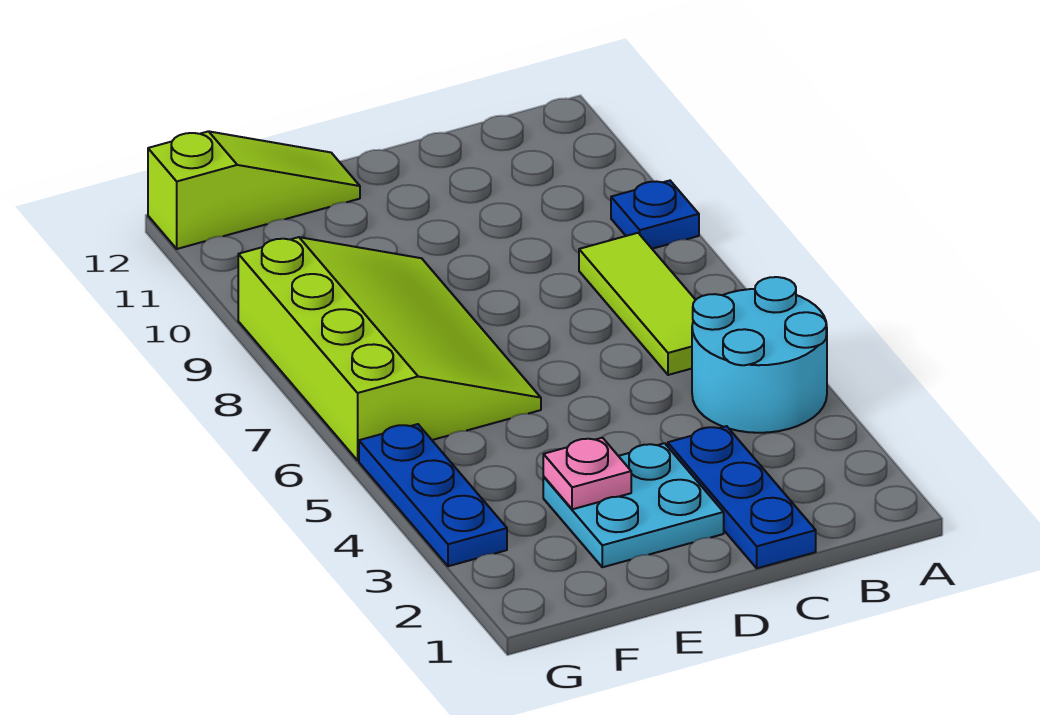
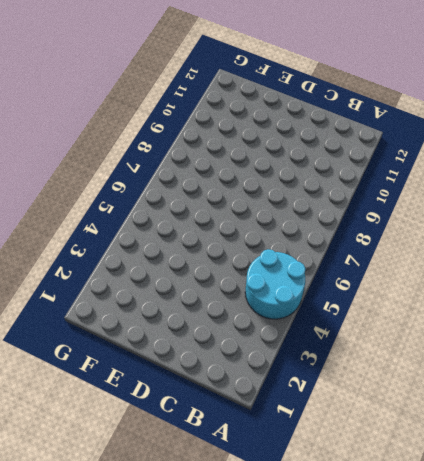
none -> blue 1x1 plate [611,181,699,249]
none -> lime 1x3 tile [579,233,695,375]

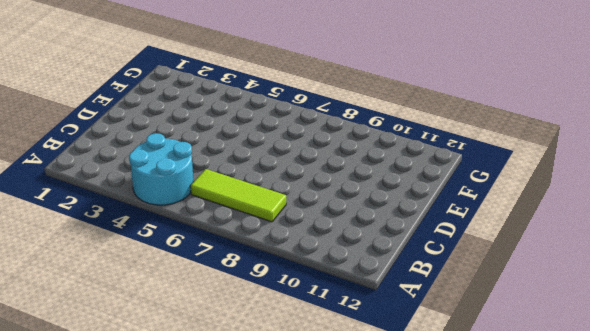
none -> blue 1x1 plate [611,181,699,249]
none -> blue 1x3 plate [668,426,816,568]

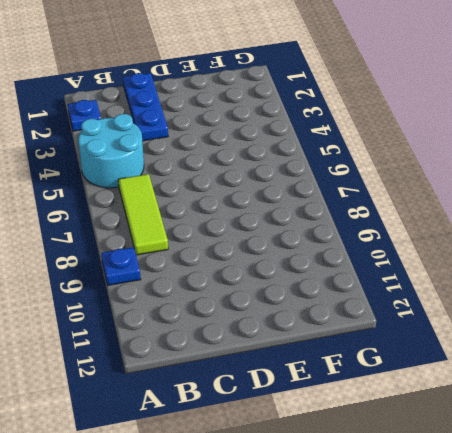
blue 1x1 plate [68,100,101,131] -> none
none -> cyan 2x2 plate [543,443,724,567]
none -> lime 3x4 slope [238,237,541,460]

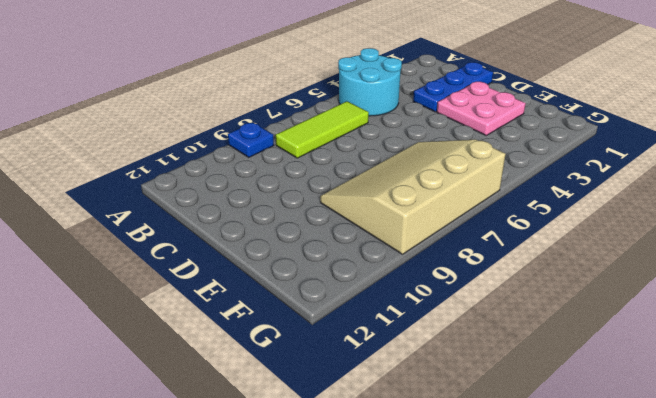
pink 2x2 plate [437,82,526,135] -> cyan 2x2 plate [543,443,724,567]
tan 3x4 slope [320,140,506,254] -> lime 3x4 slope [238,237,541,460]
none -> lime 1x3 slope [148,131,360,249]
none -> blue 1x3 plate [359,424,507,566]

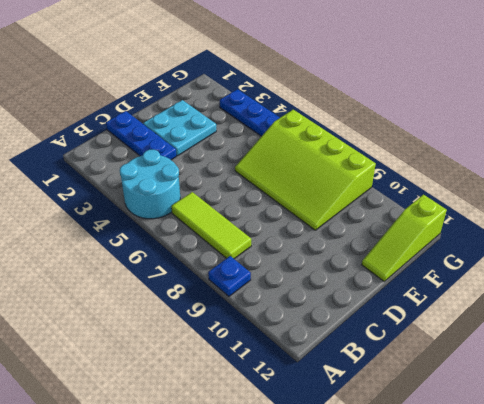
none -> pink 1x1 plate [543,438,631,509]

